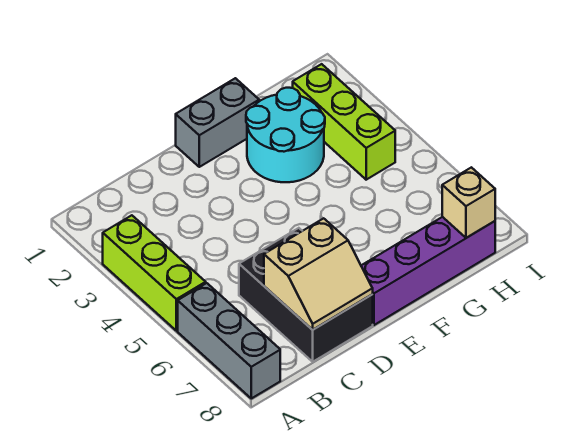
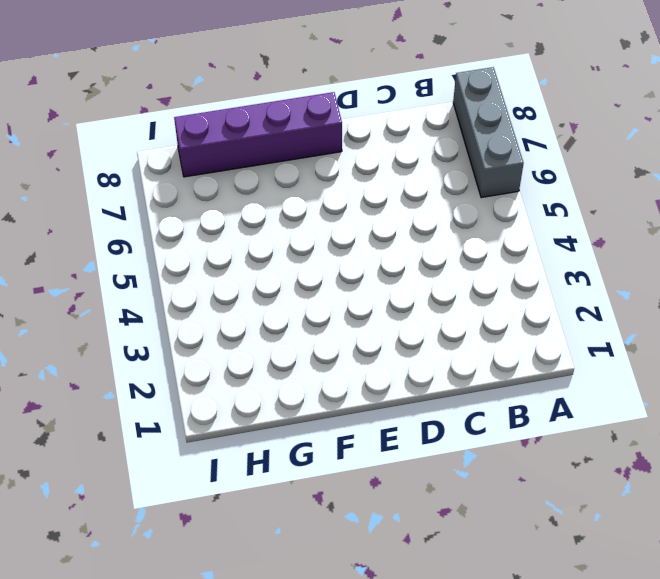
none -> lime 1x3 brick [103,215,206,331]
none -> black 2x3 brick [239,228,373,362]

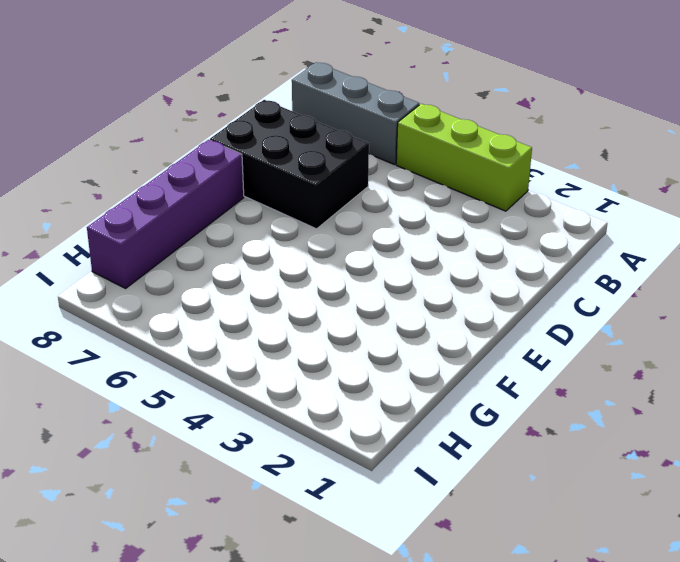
none -> grey 1x2 brick [176,78,259,167]
none -> cyan 2x2 round brick [246,88,325,182]

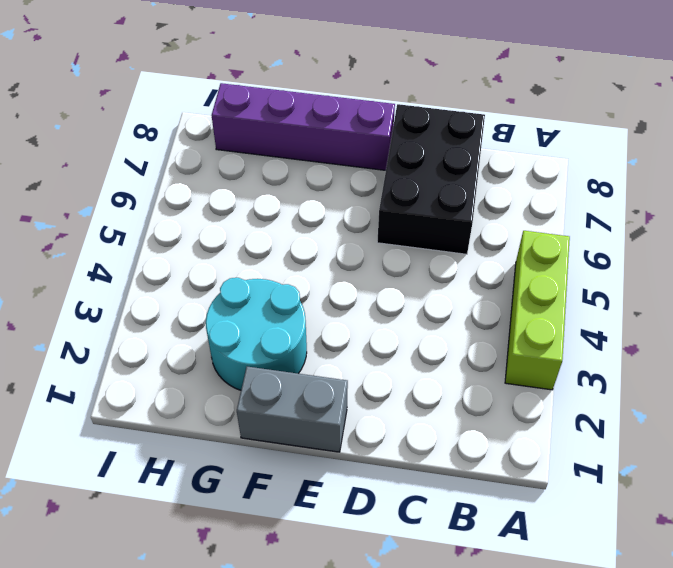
none -> grey 1x3 brick [178,283,280,398]
none -> lime 1x3 brick [293,64,395,180]

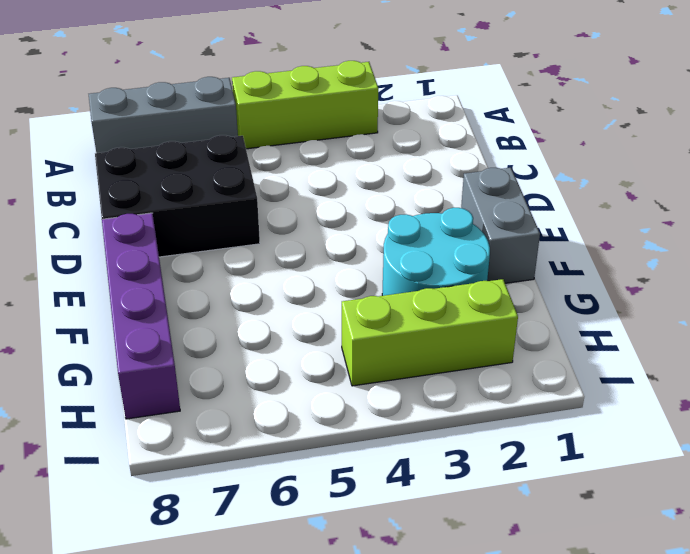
none -> tan 2x2 slope [264,218,373,330]
none -> tan 1x1 brick [442,167,495,238]

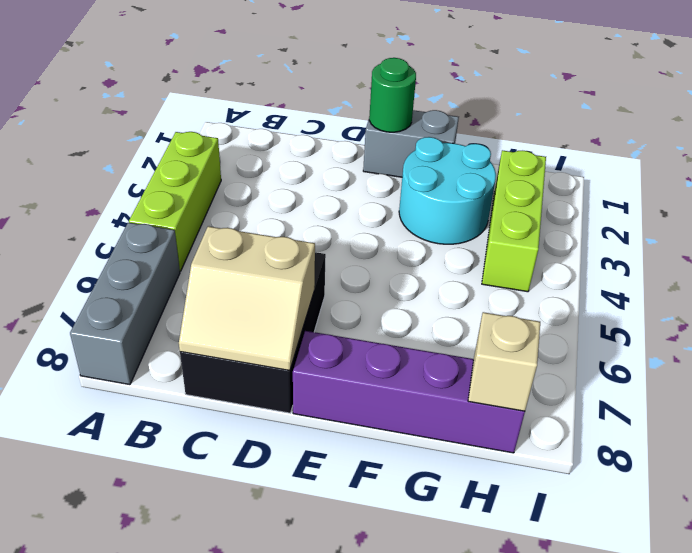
green 1x1 round brick [369,58,416,132] -> none

